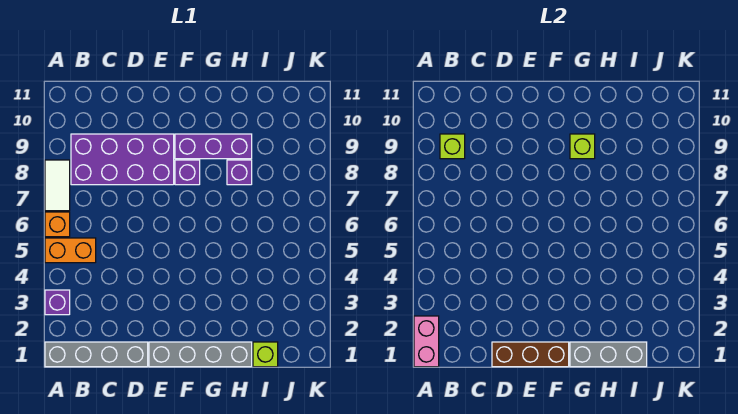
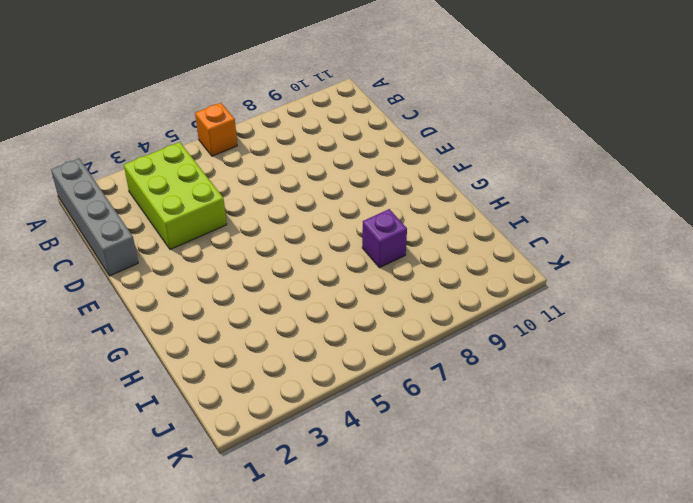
lime 2x3 brick [124,142,227,249] -> none
none -> purple 1x1 brick [45,290,70,315]
none -> orange 1x2 brick [45,238,96,263]
none -> white 1x2 tile [45,160,70,211]

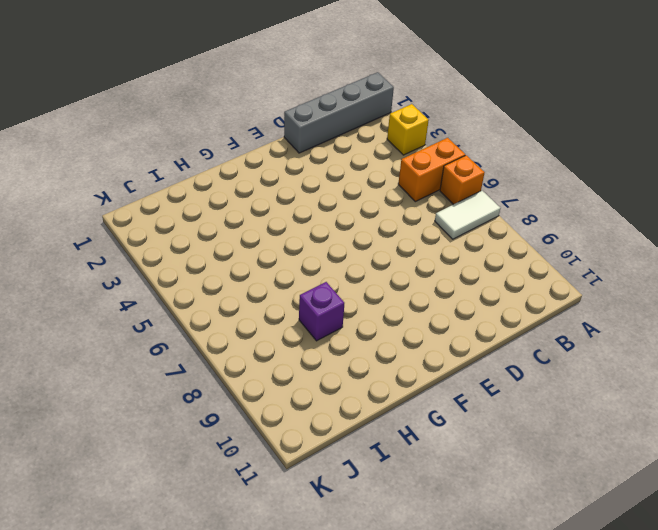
yellow 1x1 brick [387,104,429,155] -> purple 1x1 brick [45,290,70,315]
white 1x2 tile [435,191,500,239] -> white 1x2 tile turned to [45,160,70,211]
none -> purple 2x4 brick [71,134,174,185]
none -> grey 1x4 brick [149,342,252,367]
none -> purple 1x1 brick [175,160,200,185]

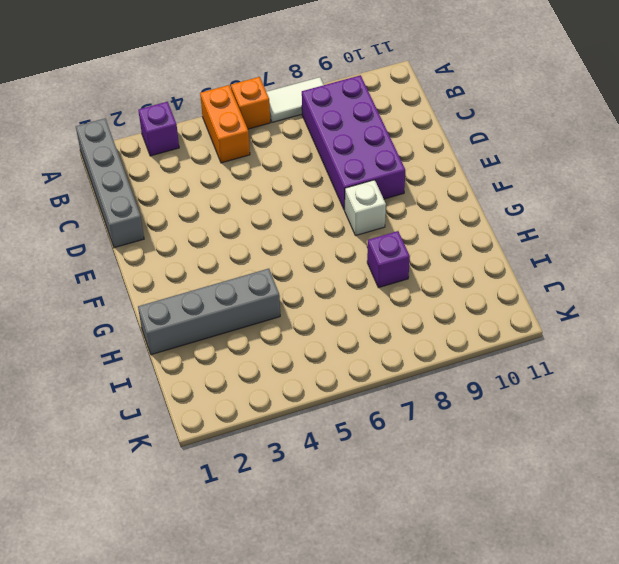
white 1x1 brick [345,180,386,236] -> purple 1x1 brick [175,160,200,185]
grey 1x4 brick [138,269,280,355] -> grey 1x4 brick turned to [149,342,252,367]
none -> purple 1x3 brick [175,134,252,159]
none -> lime 1x1 brick [253,342,278,367]
none -> pink 1x2 brick [414,316,439,367]

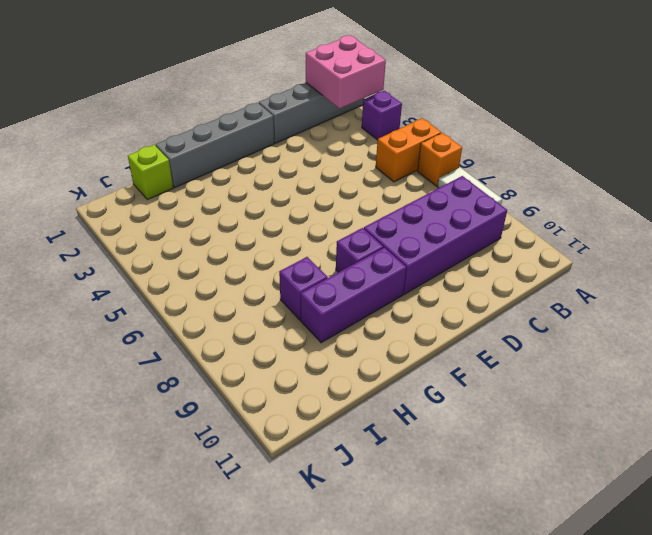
pink 2x2 brick [306,35,386,108] -> pink 1x2 brick [414,316,439,367]
none -> lime 1x1 brick [440,134,465,159]
none -> brown 1x3 brick [492,342,569,367]
none -> grey 1x3 brick [570,342,647,367]

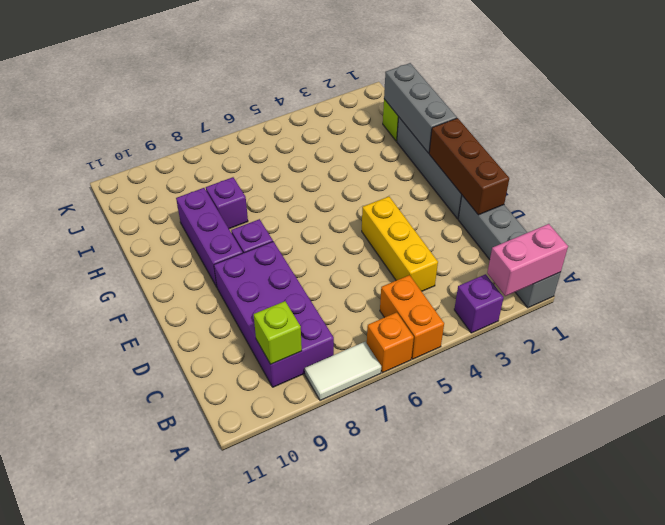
yellow 1x3 brick [362,197,438,291] -> none
none -> lime 1x1 brick [570,134,595,159]

